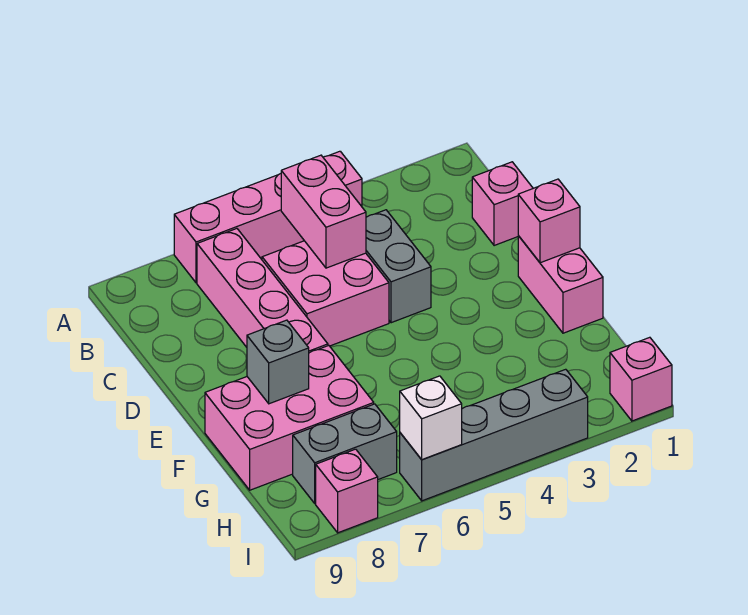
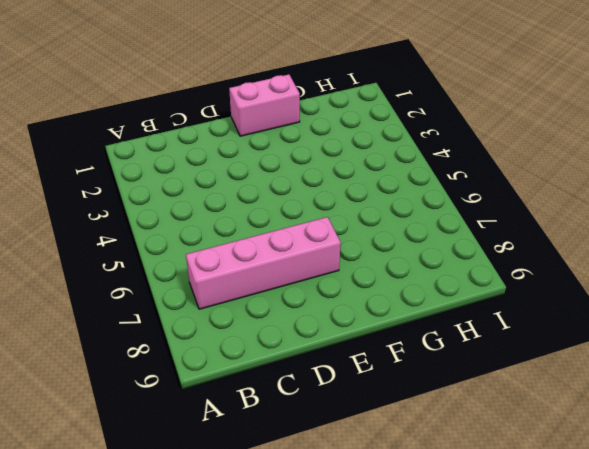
none -> pink 1x4 brick [174,151,362,283]
none -> pink 1x1 brick [472,162,533,246]
none -> grey 1x2 brick [366,210,431,323]

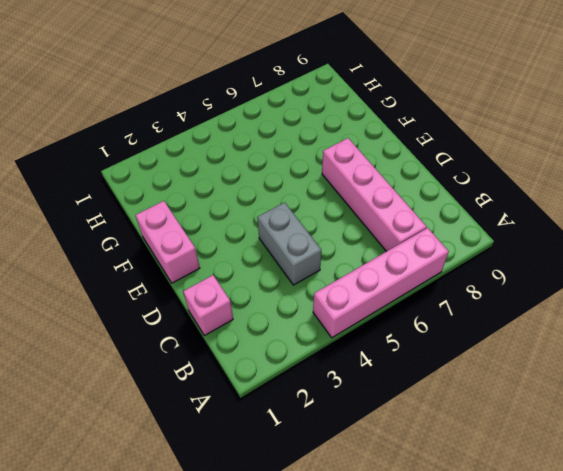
none -> pink 2x2 brick [262,241,389,346]
none -> pink 2x3 brick [205,346,374,490]
none -> grey 1x2 brick [293,404,397,503]

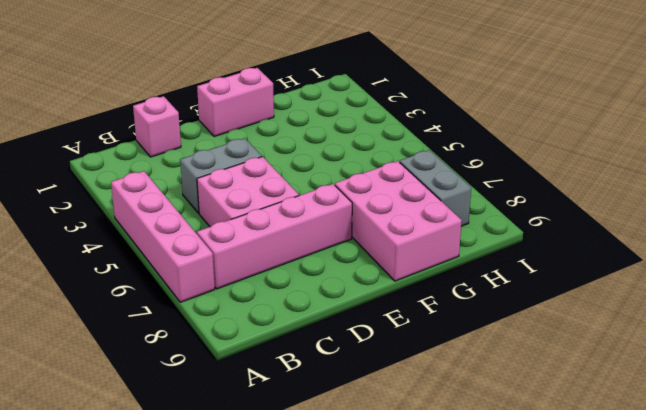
none -> pink 1x1 brick [610,337,672,421]
none -> grey 1x4 brick [400,369,588,501]
none -> pink 1x1 brick [316,449,378,533]

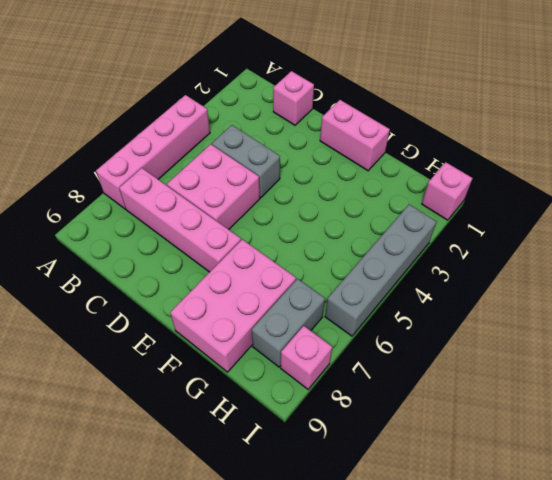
none -> pink 1x2 brick [281,155,366,268]
none -> pink 1x1 brick [518,179,580,263]
none -> grey 1x1 brick [247,320,309,404]

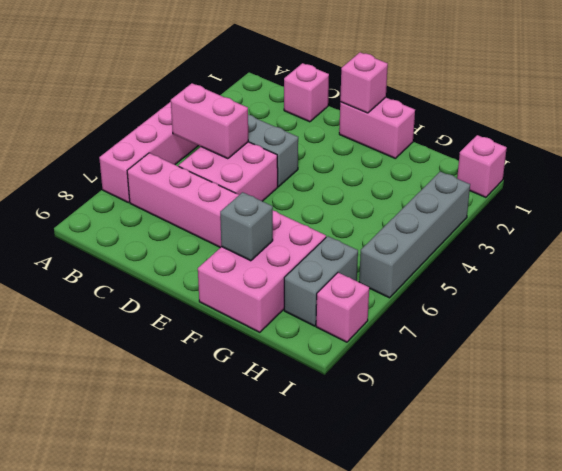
none -> white 1x1 brick [400,376,462,459]

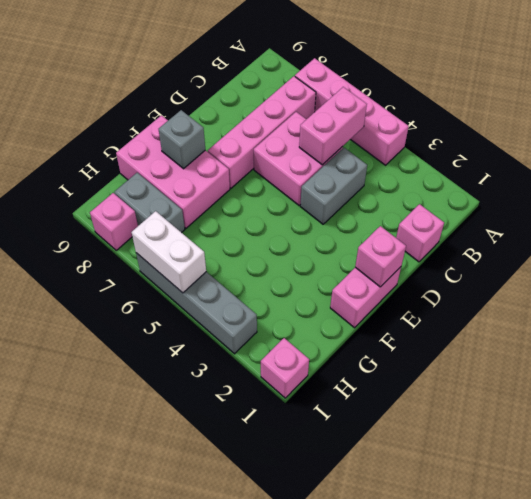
white 1x2 brick [131,211,206,293] -> white 1x1 brick [400,376,462,459]

